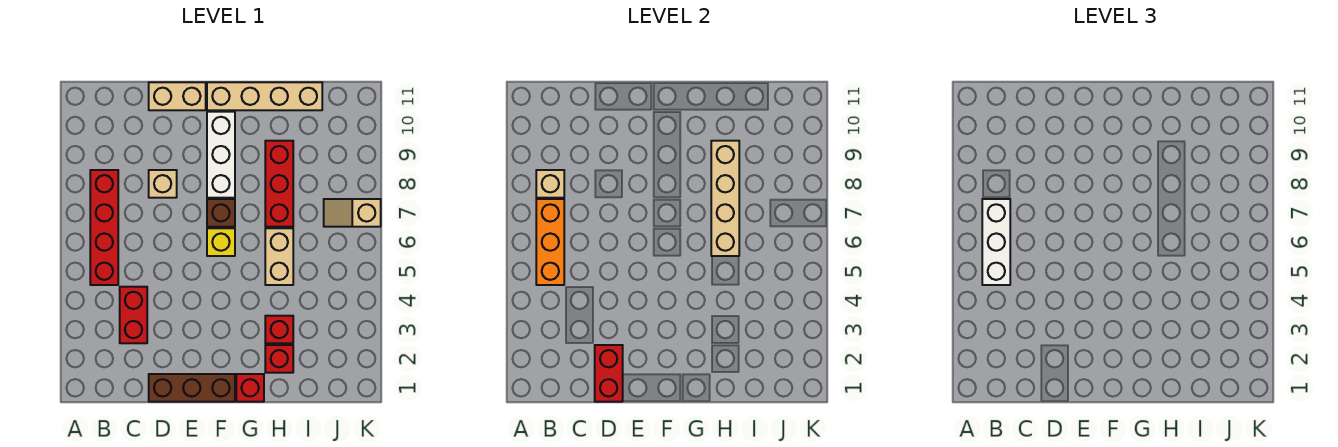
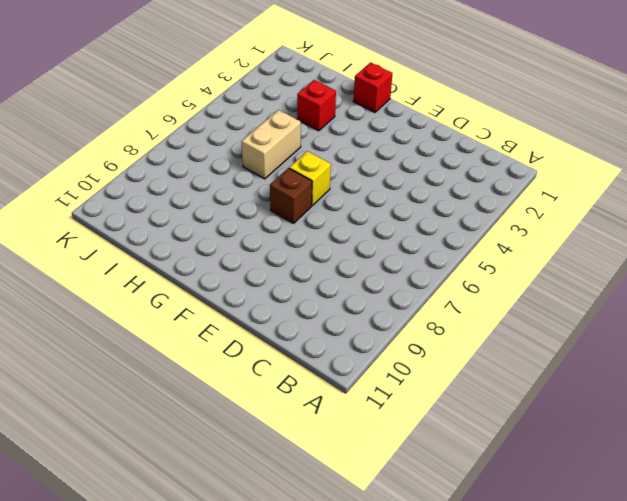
none -> red 1x4 brick [90,170,118,285]
none -> red 1x2 brick [120,287,147,343]
none -> brown 1x3 brick [149,374,235,402]

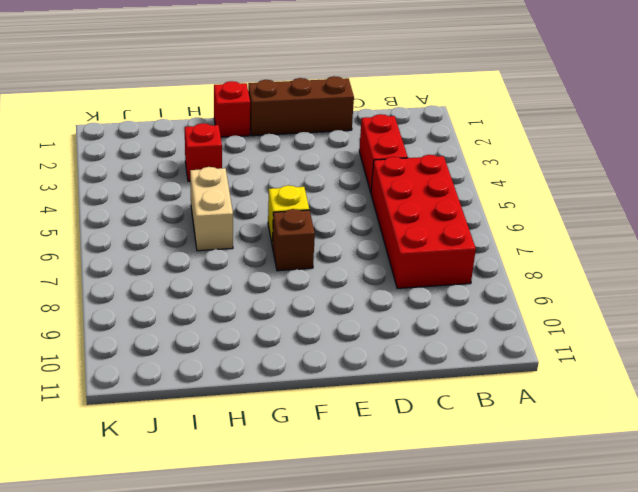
red 2x4 brick [371,155,476,288] -> red 1x4 brick [90,170,118,285]
none -> tan 1x1 brick [149,170,177,198]
none -> tan 1x2 brick [149,82,206,110]
none -> white 1x3 brick [207,112,235,198]

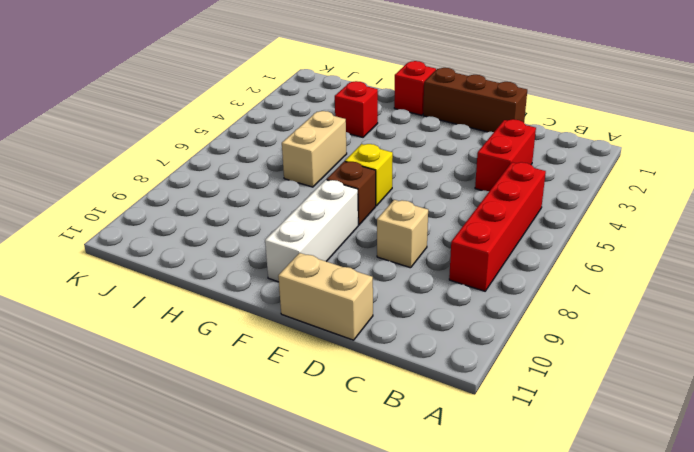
none -> tan 1x4 brick [207,82,322,110]
none -> red 1x1 brick [265,345,293,373]
none -> red 1x3 brick [265,141,293,227]

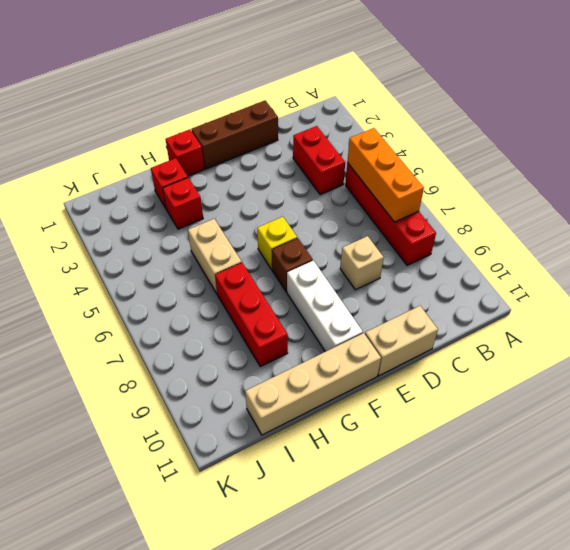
none -> tan 1x2 slope [324,199,381,227]
none -> tan 1x1 brick [536,170,564,198]
none -> red 1x2 brick [595,345,623,402]

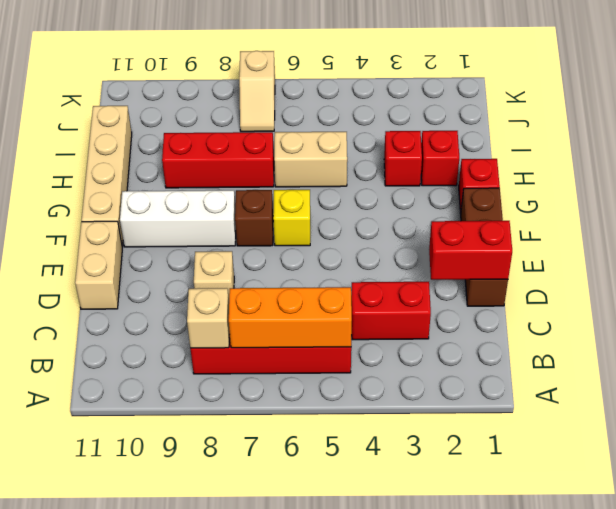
none -> tan 1x4 brick [711,141,739,256]
none -> white 1x3 brick [982,199,1010,285]

